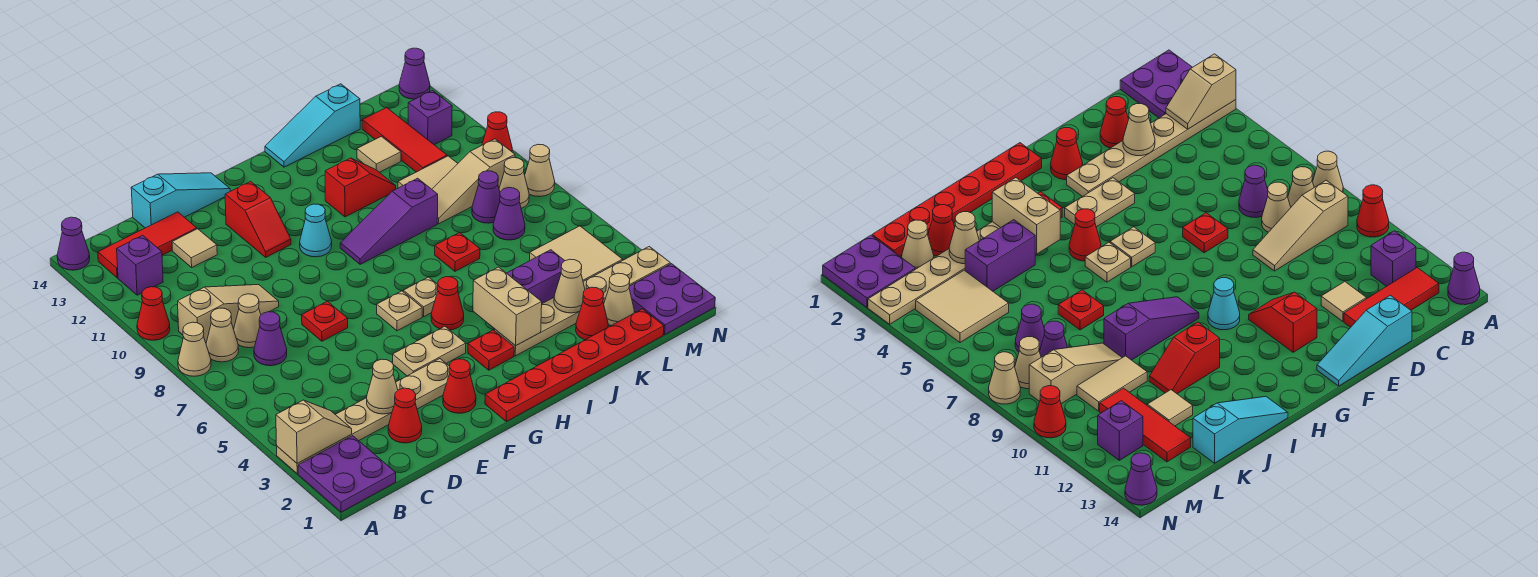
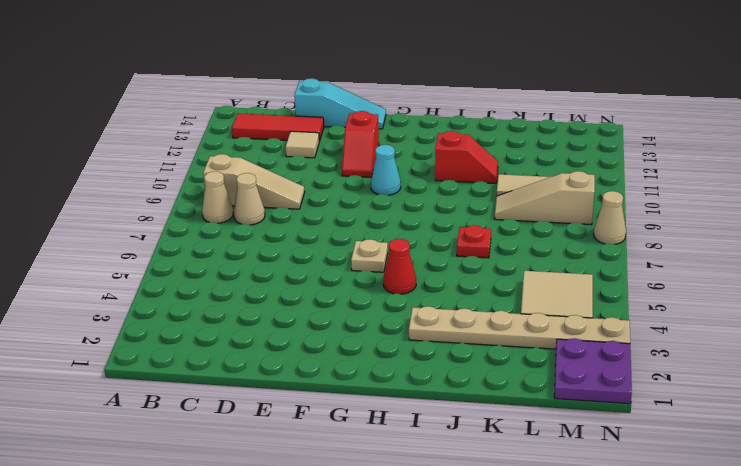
none -> purple 2x2 plate [298,436,396,512]
none -> tan 1x6 plate [277,359,450,474]
none -> tan 1x1 cone [178,322,211,376]
none -> red 1x1 cone [137,287,170,340]

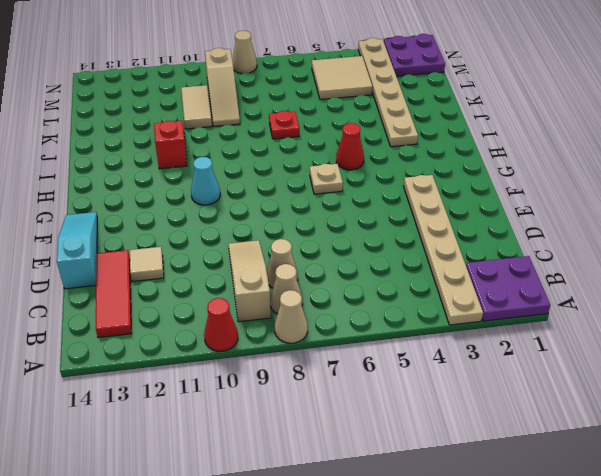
none -> purple 1x1 cone [57,217,90,270]
none -> purple 1x1 brick [117,235,163,295]
none -> purple 1x1 cone [254,312,287,366]
none -> red 1x1 cone [388,388,422,443]

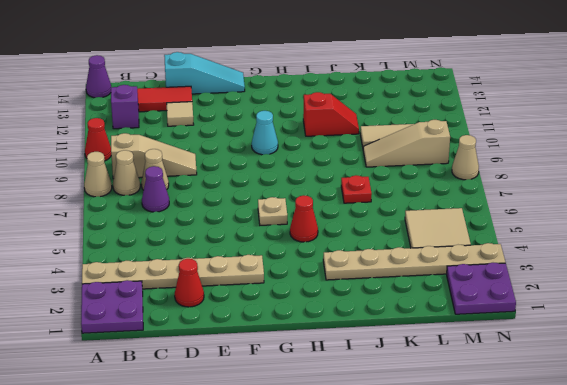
none -> red 1x1 plate [302,301,348,341]
none -> red 1x1 cone [443,359,476,413]
none -> tan 1x2 plate [393,326,466,376]
none -> red 1x2 slope [225,181,291,257]

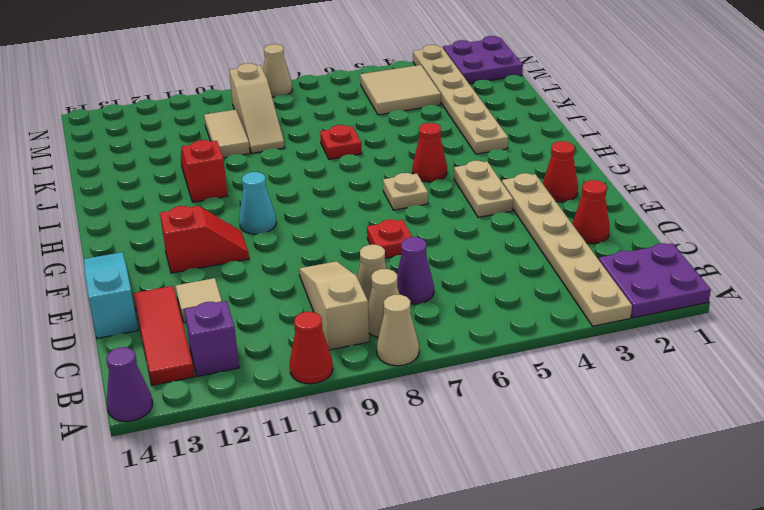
none -> red 1x6 plate [485,309,664,421]
none -> red 1x1 plate [468,330,514,370]
none -> tan 1x1 plate [403,277,438,316]
none -> purple 1x3 slope [340,178,438,264]

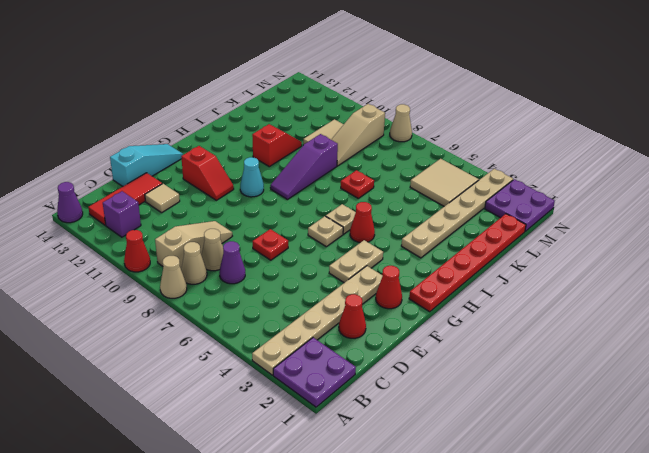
none -> red 1x1 plate [468,330,514,370]
none -> cyan 1x3 slope [265,84,360,167]
none -> purple 1x2 brick [507,250,565,303]
none -> red 1x1 cone [576,287,608,340]

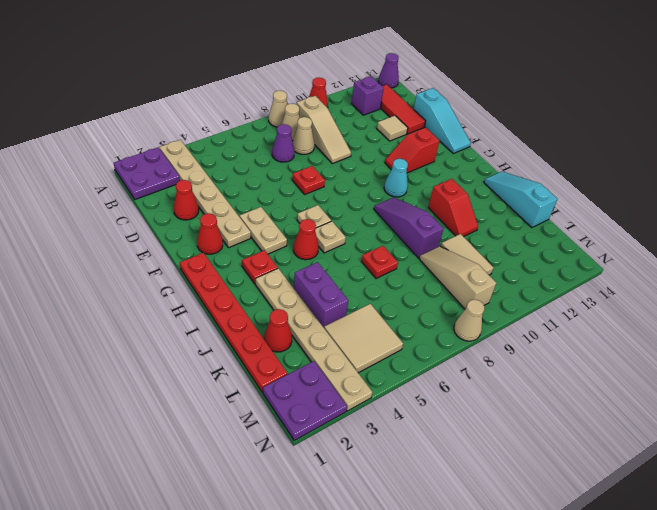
none -> tan 1x1 tile [357,136,401,172]
none -> tan 1x1 cone [604,273,634,326]
none -> purple 1x1 cone [493,188,525,240]
none -> purple 1x1 cone [472,171,500,223]

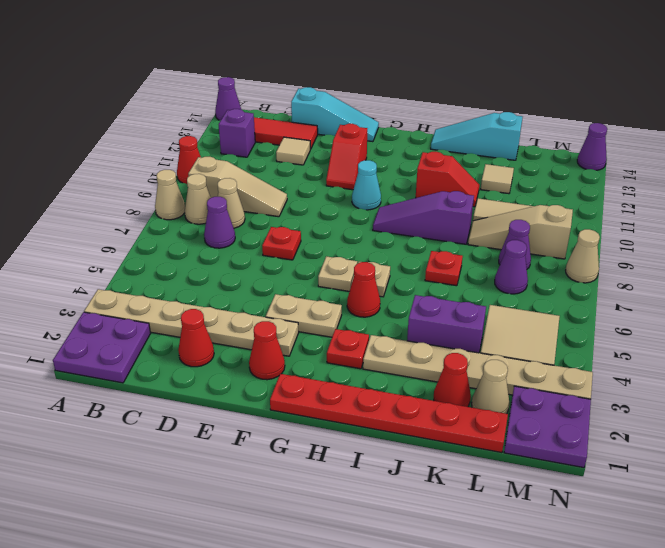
none -> red 1x3 tile [362,108,447,172]
none -> tan 1x1 cone [499,158,529,208]
none -> purple 1x1 brick [408,91,452,145]
none -> red 1x1 cone [482,112,512,152]

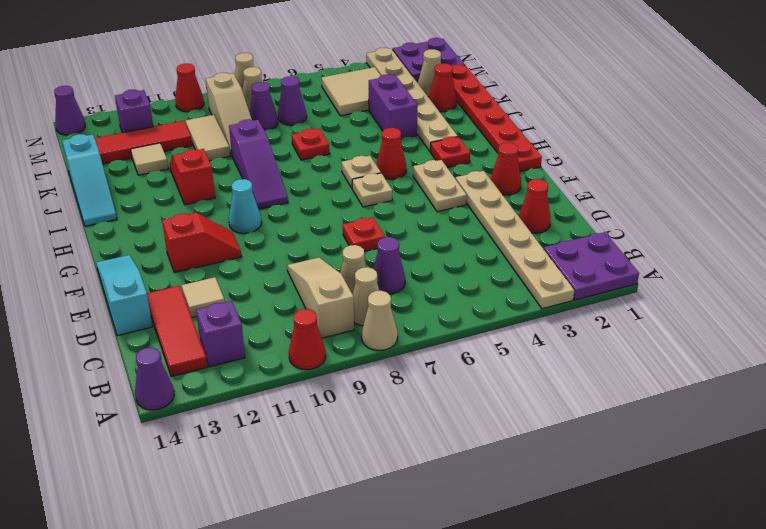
none -> tan 1x2 slope [276,400,352,464]
none -> tan 1x1 cone [367,359,398,414]
none -> tan 1x2 brick [473,267,542,346]
none -> tan 1x1 cone [554,259,585,313]

